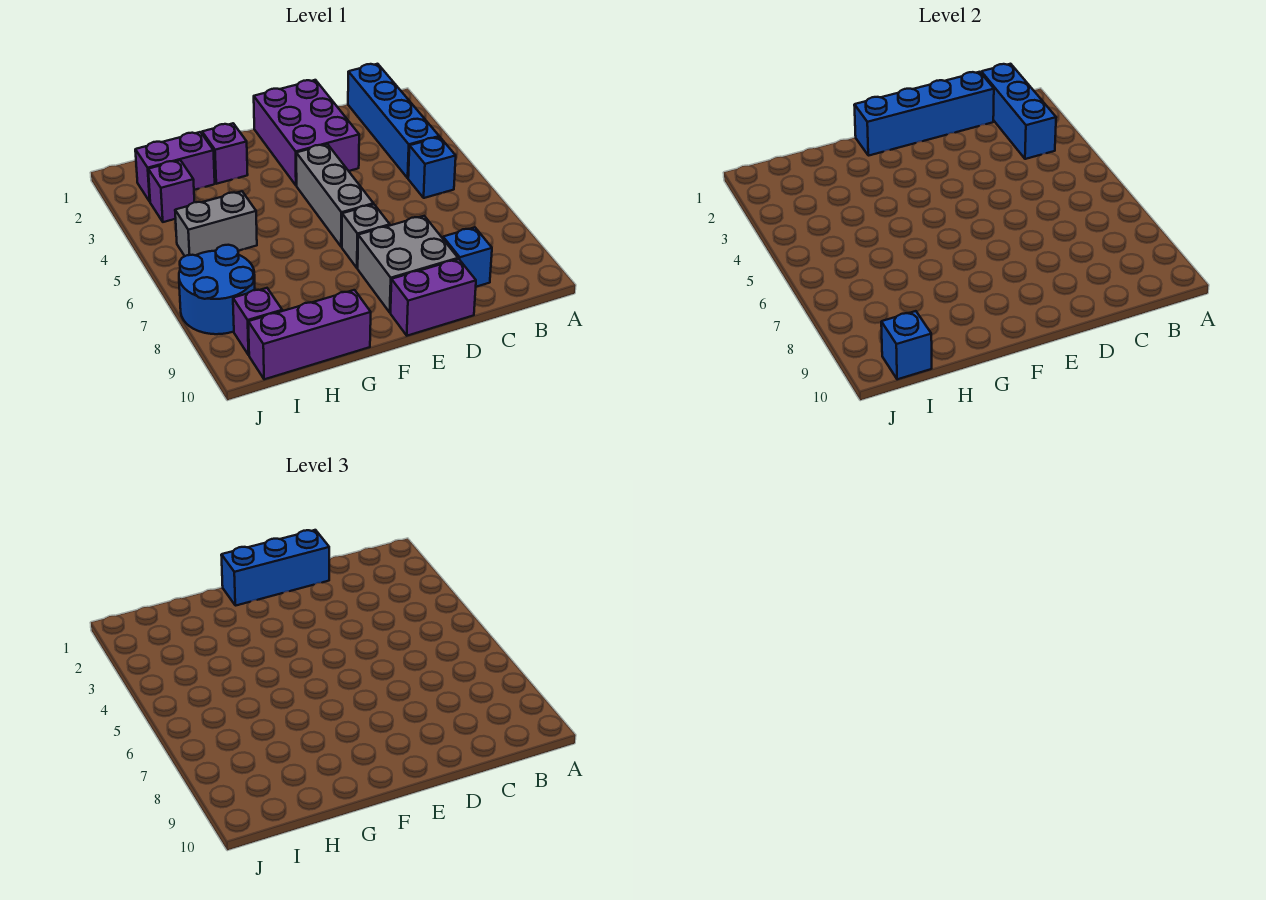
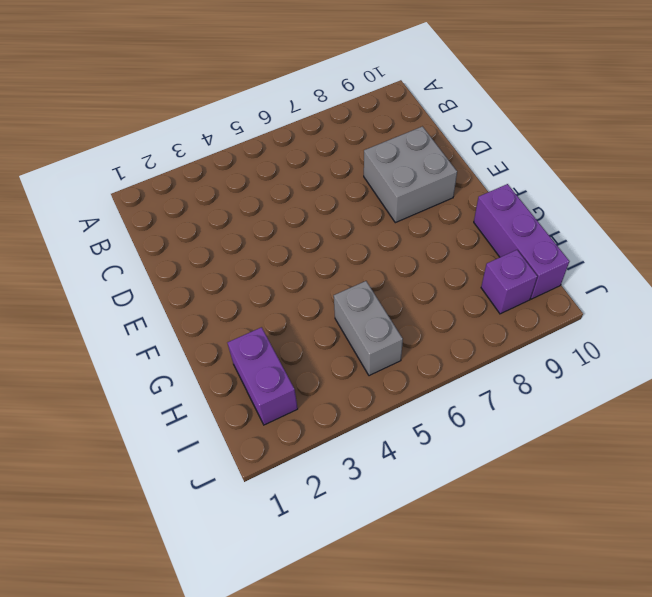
none -> blue 1x4 brick [348,64,439,178]
none -> blue 1x1 brick [408,137,456,198]
none -> blue 1x1 brick [443,227,492,287]

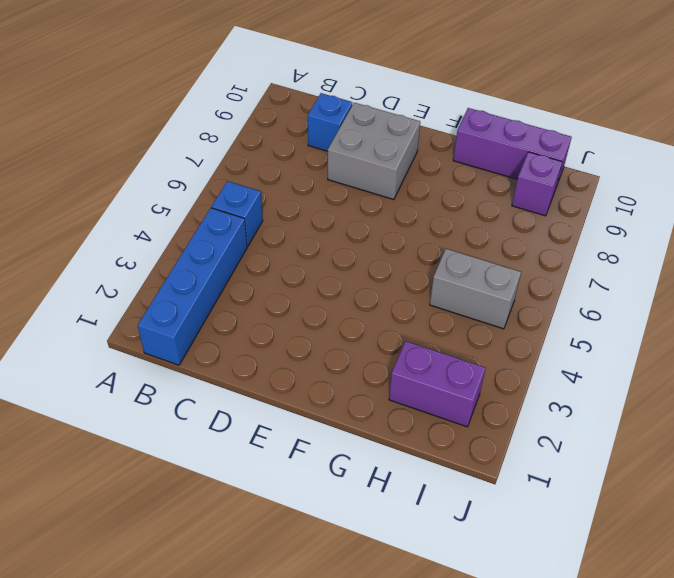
none -> purple 2x3 brick [254,80,359,185]
none -> purple 1x2 brick [391,259,476,336]
none -> grey 1x3 brick [296,144,374,247]

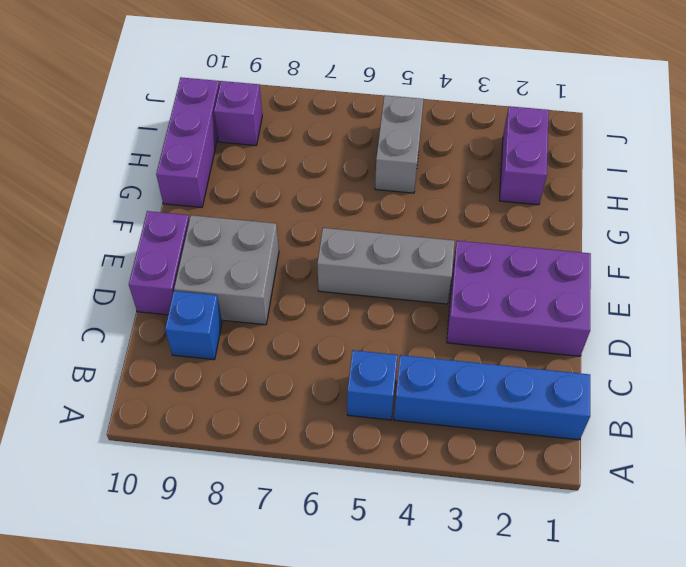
none -> grey 1x1 brick [342,205,390,268]
none -> purple 1x1 brick [202,123,248,184]
none -> purple 1x1 brick [148,160,194,222]

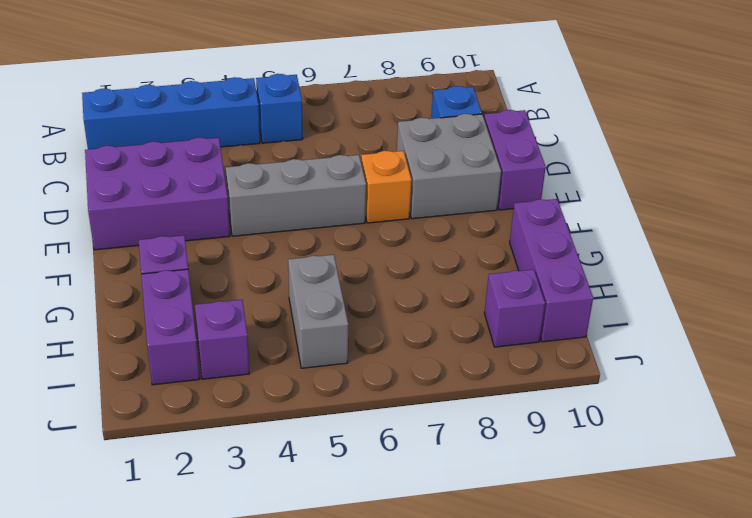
orange 1x1 brick [361,151,411,223] -> grey 1x1 brick [342,205,390,268]
none -> blue 2x2 round brick [179,245,255,334]
none -> blue 1x3 brick [981,64,1056,159]
none -> blue 1x4 brick [854,72,994,156]

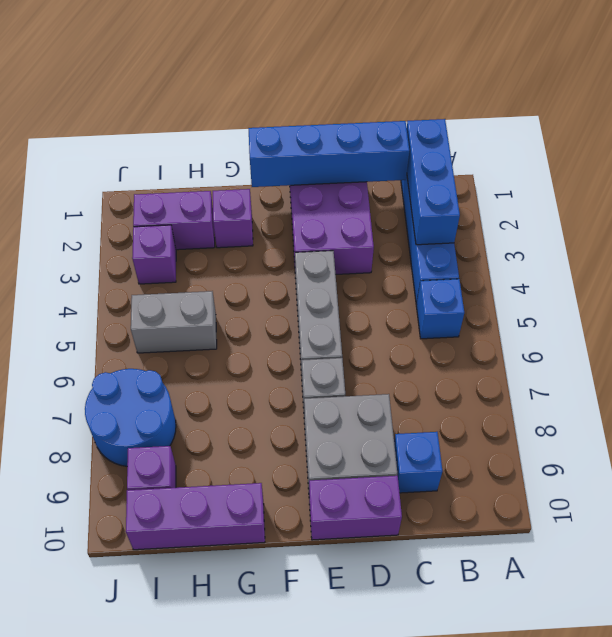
none -> blue 1x1 brick [881,311,932,379]
none -> blue 1x3 brick [221,530,329,606]

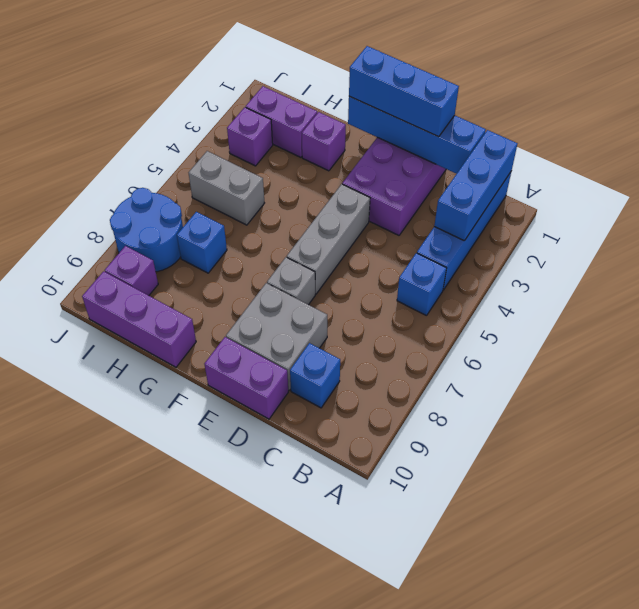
blue 1x1 brick [177,212,227,273] -> blue 1x1 brick moved to [881,311,932,379]

